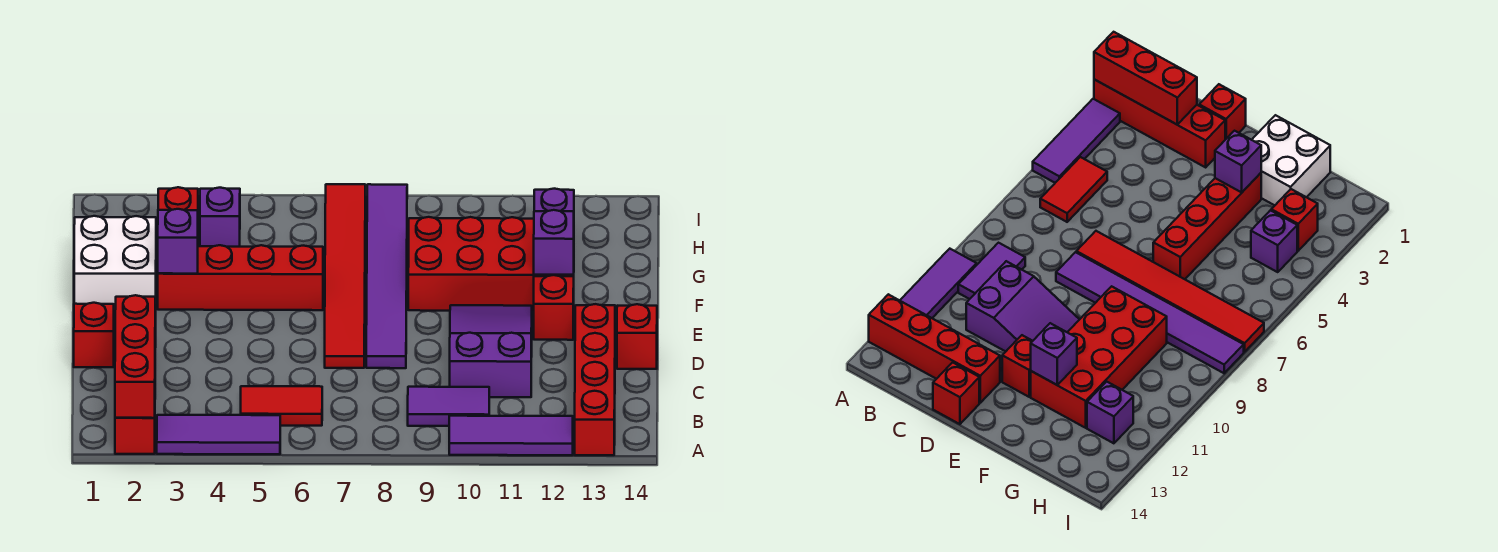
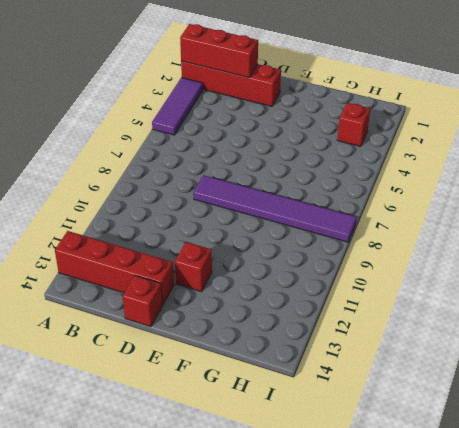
none -> purple 1x3 tile [449,416,573,455]
none -> red 1x2 tile [241,386,322,426]
none -> purple 1x2 tile [408,387,489,426]

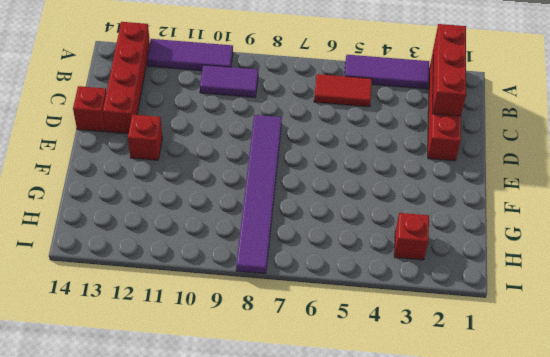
none -> purple 2x3 slope [450,305,532,397]
none -> red 1x1 brick [74,303,114,367]
none -> red 1x6 tile [325,184,365,368]

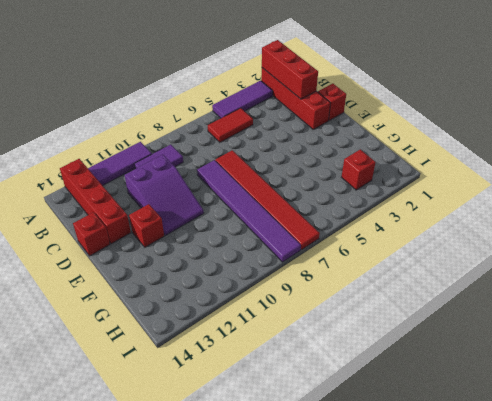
none -> white 2x2 brick [74,216,156,310]
none -> red 1x4 brick [158,245,323,310]
none -> red 2x4 brick [408,217,574,311]

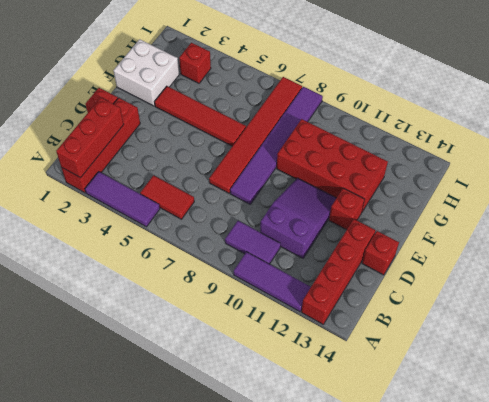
red 1x4 tile [155,86,246,146] -> red 1x4 brick [158,245,323,310]
none -> purple 1x1 brick [200,188,240,247]
none -> purple 1x1 brick [534,189,574,212]
none -> purple 1x1 brick [158,209,198,274]

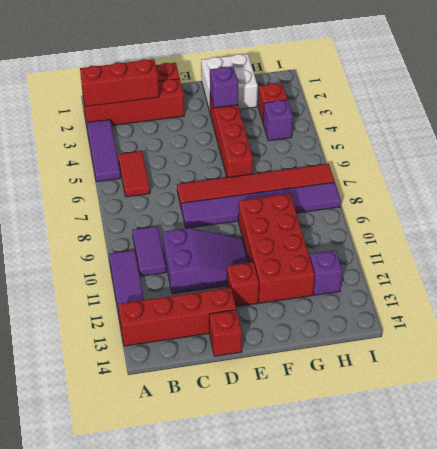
none -> purple 1x1 brick [534,210,574,275]

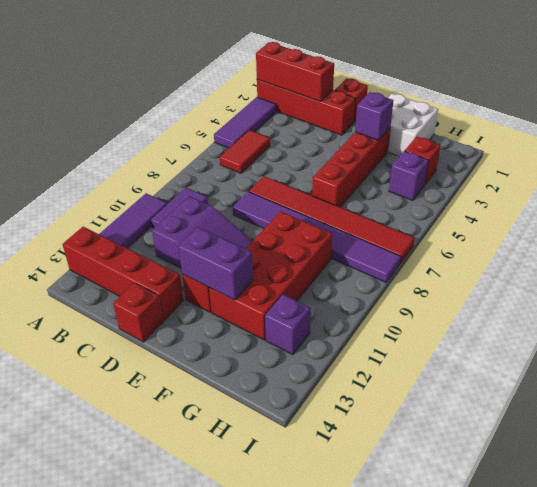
purple 1x2 brick [178,227,253,300] -> purple 1x1 brick [534,210,574,275]

